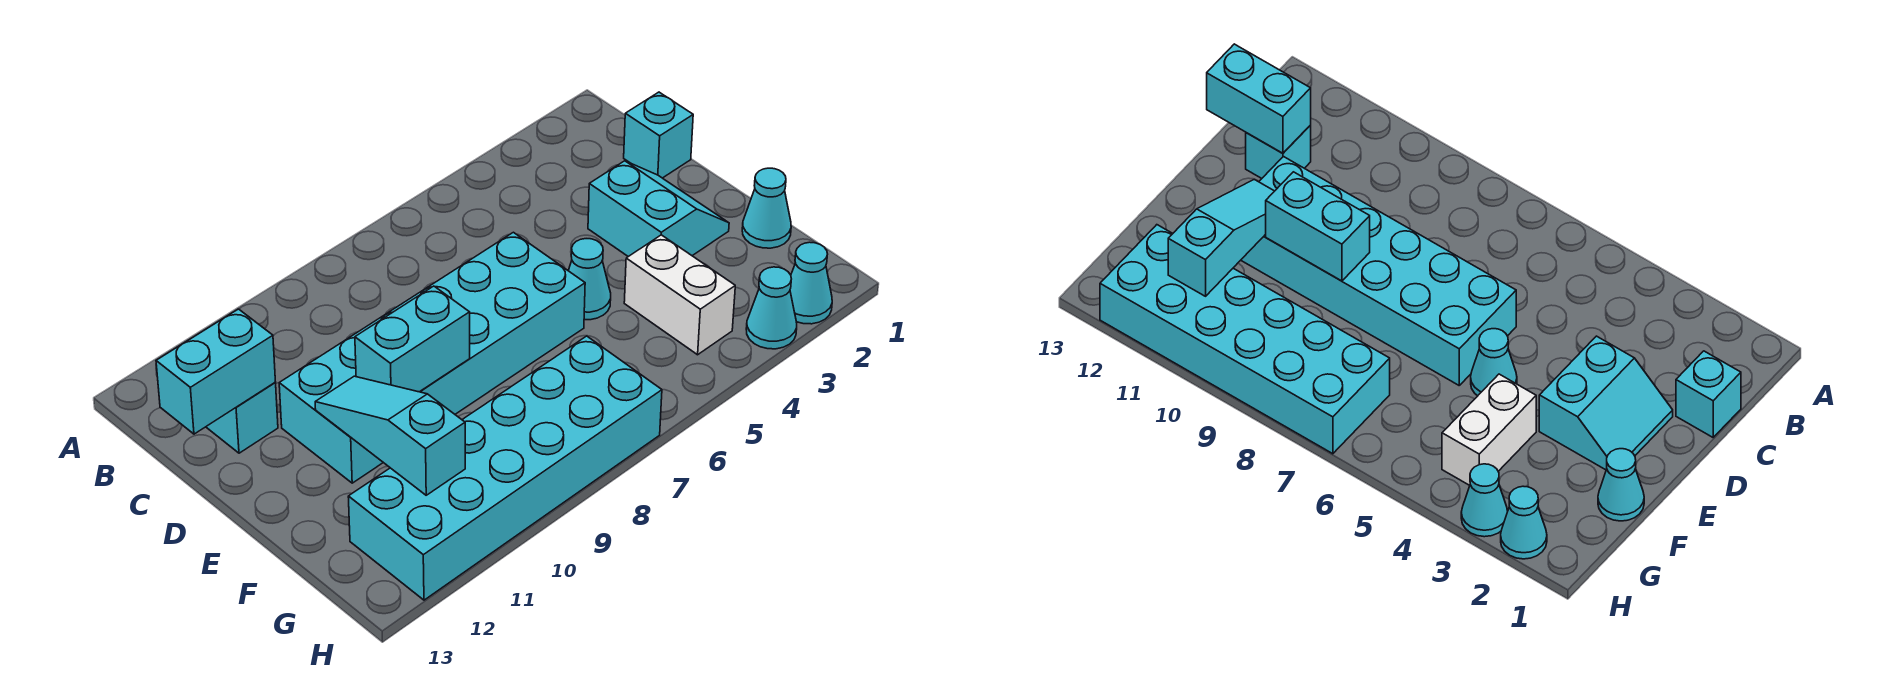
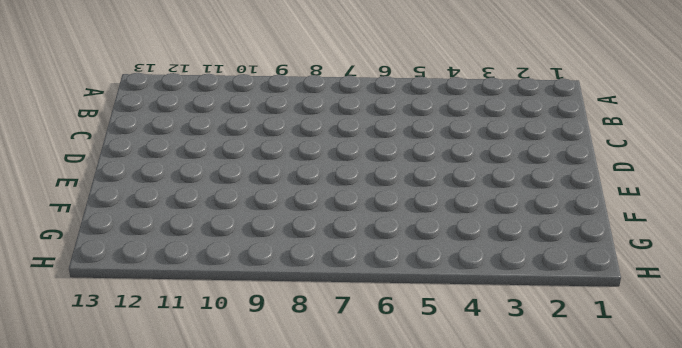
none -> cyan 1x1 brick [624,92,693,178]
none -> cyan 1x1 brick [206,383,278,453]
none -> cyan 2x2 slope [588,161,729,257]

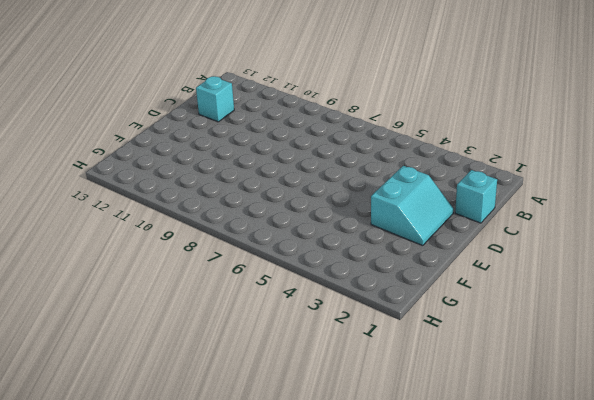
none -> cyan 2x6 brick [279,232,585,483]
none -> cyan 1x1 cone [568,239,611,320]
none -> cyan 1x1 cone [742,168,791,248]

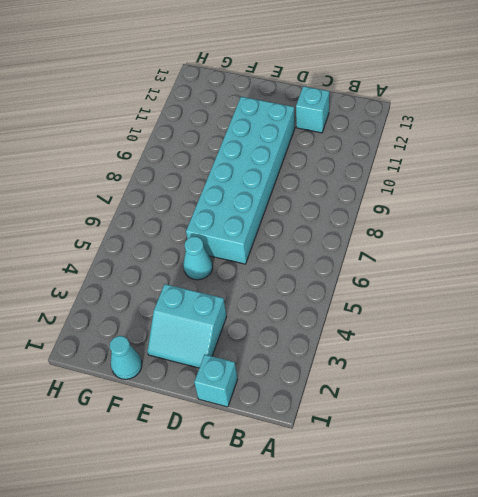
none -> white 1x2 brick [624,235,735,355]
none -> cyan 2x6 brick [348,336,662,600]
none -> cyan 1x1 cone [790,242,832,324]

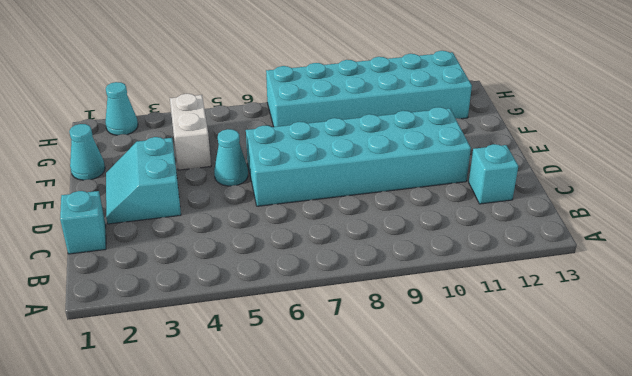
none -> cyan 1x1 cone [746,267,797,349]
none -> cyan 1x2 brick [156,309,275,434]
none -> cyan 1x2 brick [355,286,470,392]

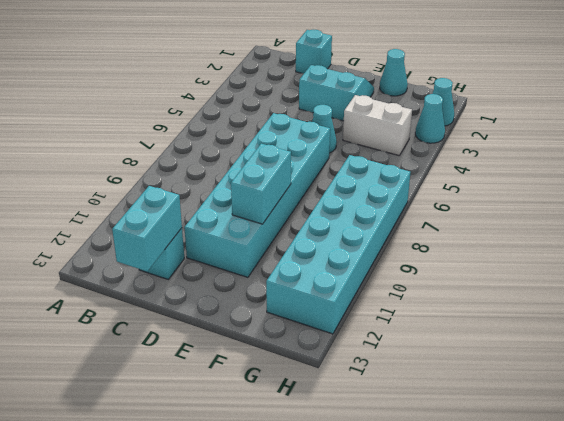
none -> cyan 1x3 slope [315,376,465,495]

